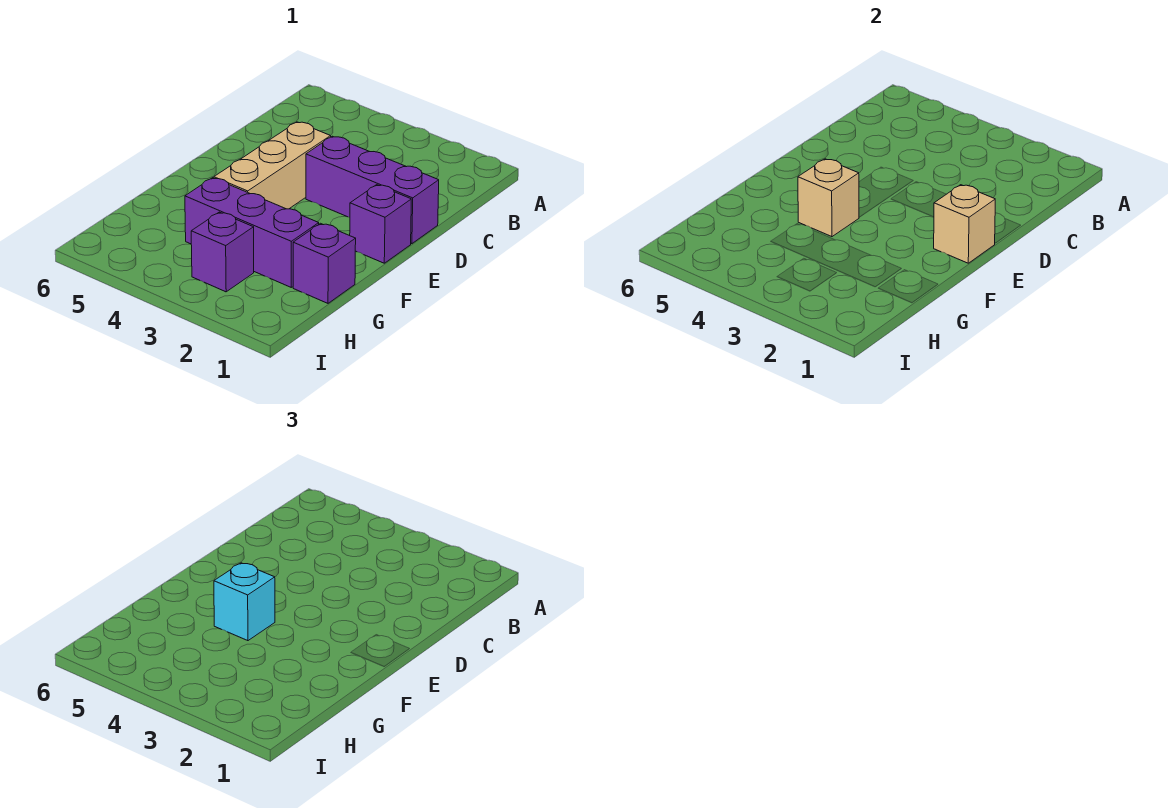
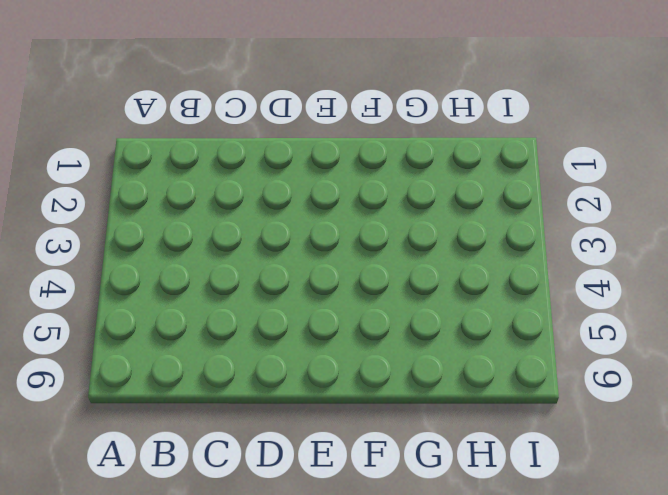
none -> purple 1x3 brick [306,136,439,244]
none -> tan 1x3 brick [214,122,331,209]

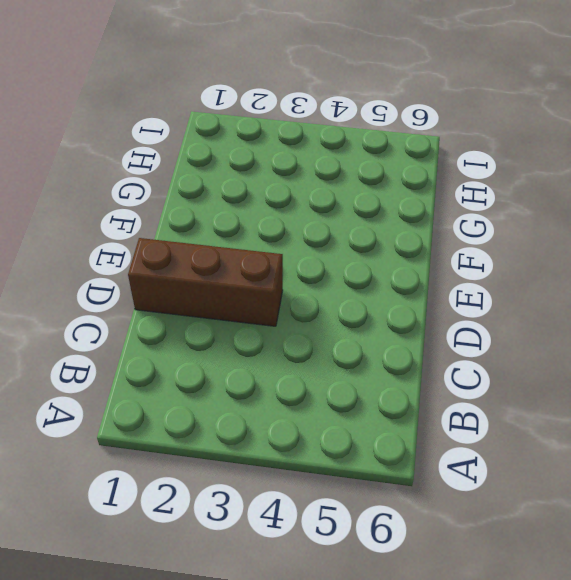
brown 1x3 brick [128,238,283,326] -> purple 1x3 brick [306,136,439,244]
none -> tan 1x3 brick [214,122,331,209]
none -> purple 1x1 brick [350,185,411,263]

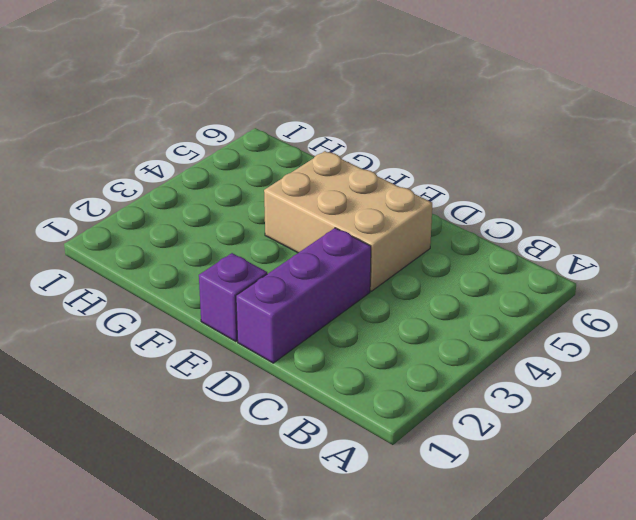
tan 2x3 brick [264,151,432,291] -> tan 1x3 brick [214,122,331,209]
none -> purple 1x1 brick [293,223,356,303]
none -> purple 1x3 brick [185,178,319,287]

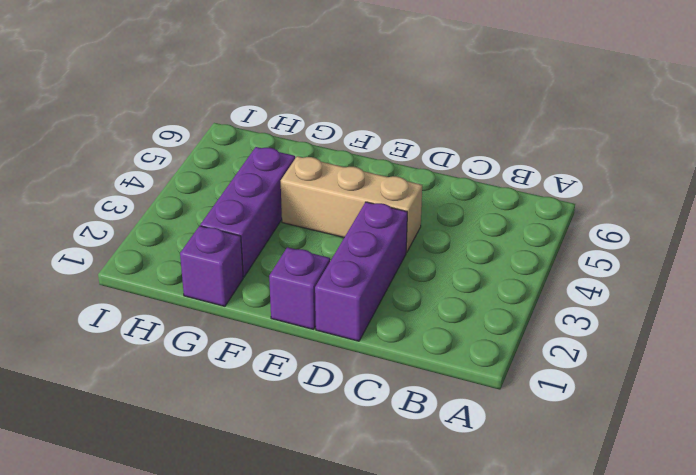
none -> purple 1x1 brick [191,212,254,292]
none -> tan 1x1 brick [934,185,995,263]

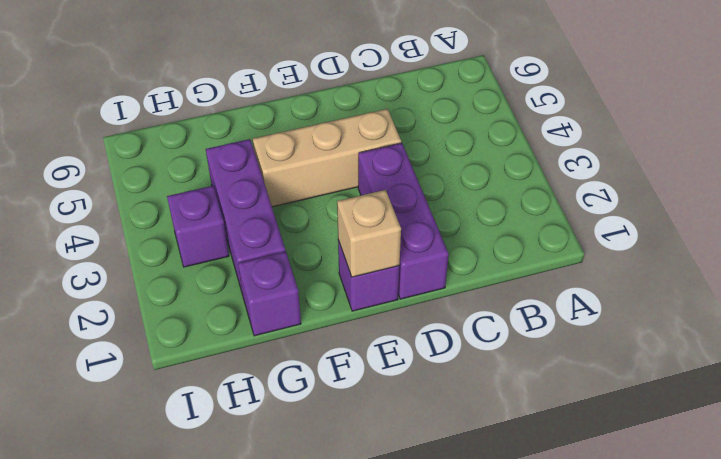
none -> tan 1x1 brick [798,159,859,237]
none -> cyan 1x1 brick [214,563,275,641]

